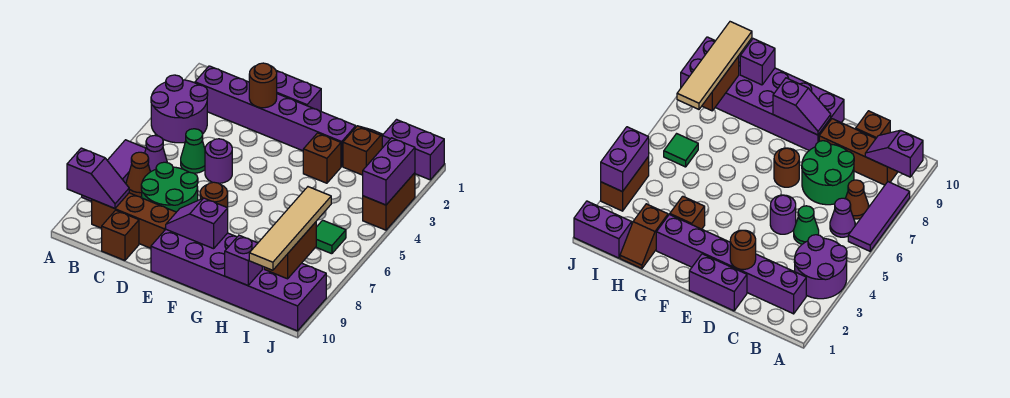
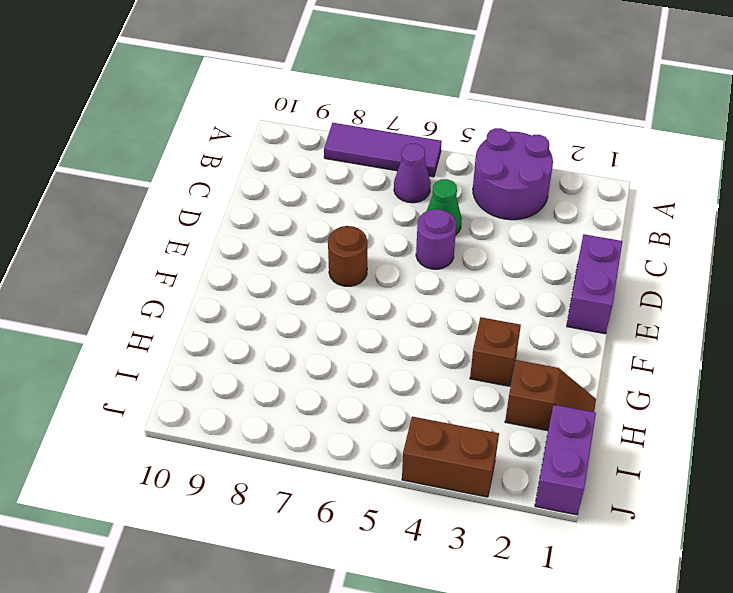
none -> purple 1x6 brick [195,66,356,166]
none -> brown 1x1 cone [126,152,150,197]
none -> brown 1x3 brick [92,193,176,248]

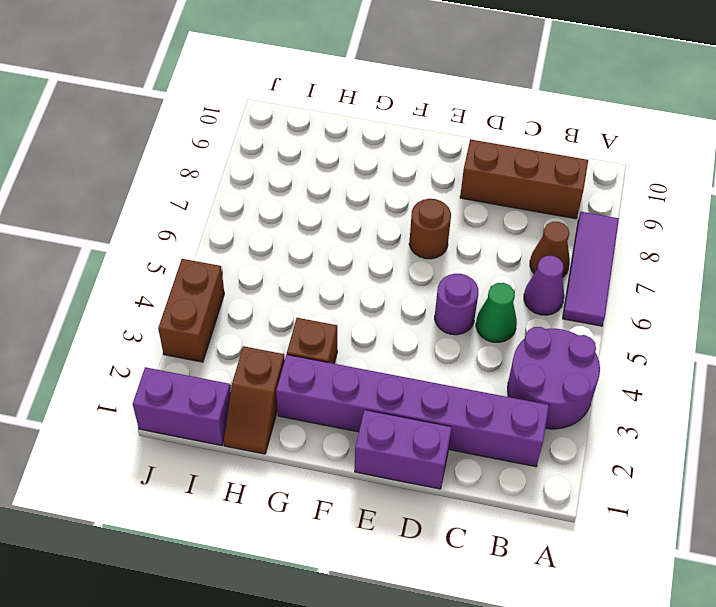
none -> green 2x2 round brick [141,162,198,212]
none -> brown 1x1 brick [102,210,139,260]
none -> purple 2x6 brick [151,230,326,331]

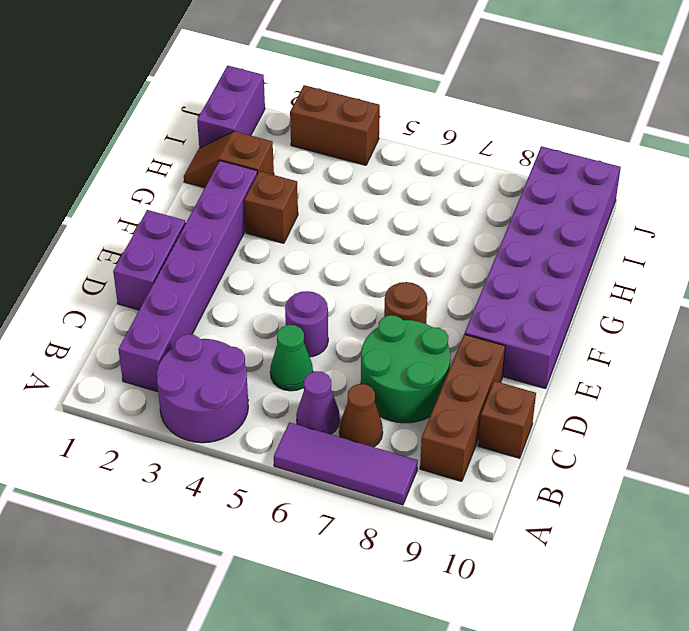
none -> green 1x1 tile [316,220,346,254]
none -> purple 1x2 slope [67,148,129,208]
none -> brown 1x1 round brick [249,63,277,108]

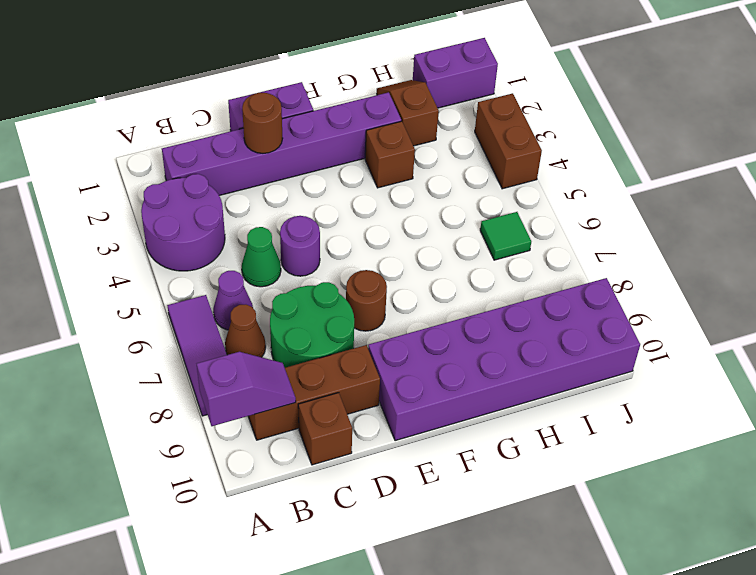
none -> purple 1x2 slope [166,198,228,249]
none -> purple 1x1 brick [225,235,262,286]
none -> brown 1x2 brick [264,222,316,279]

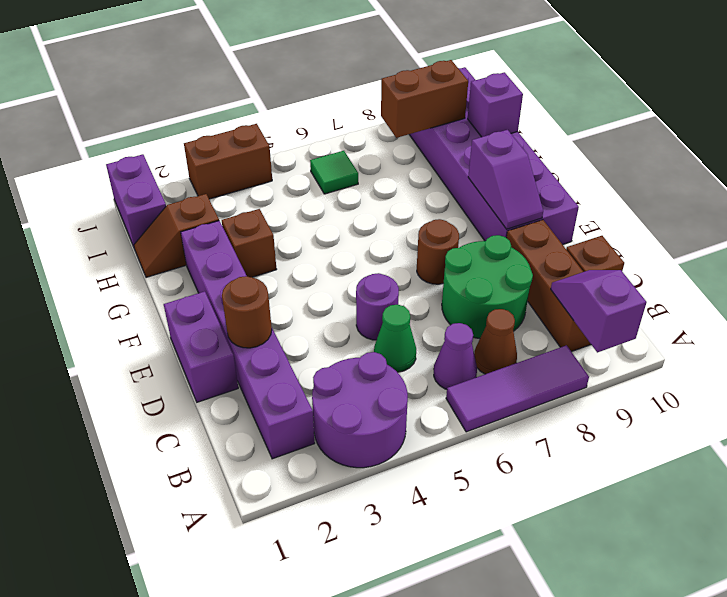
none -> purple 1x2 brick [363,138,415,205]
none -> tan 1x4 tile [249,187,331,270]

